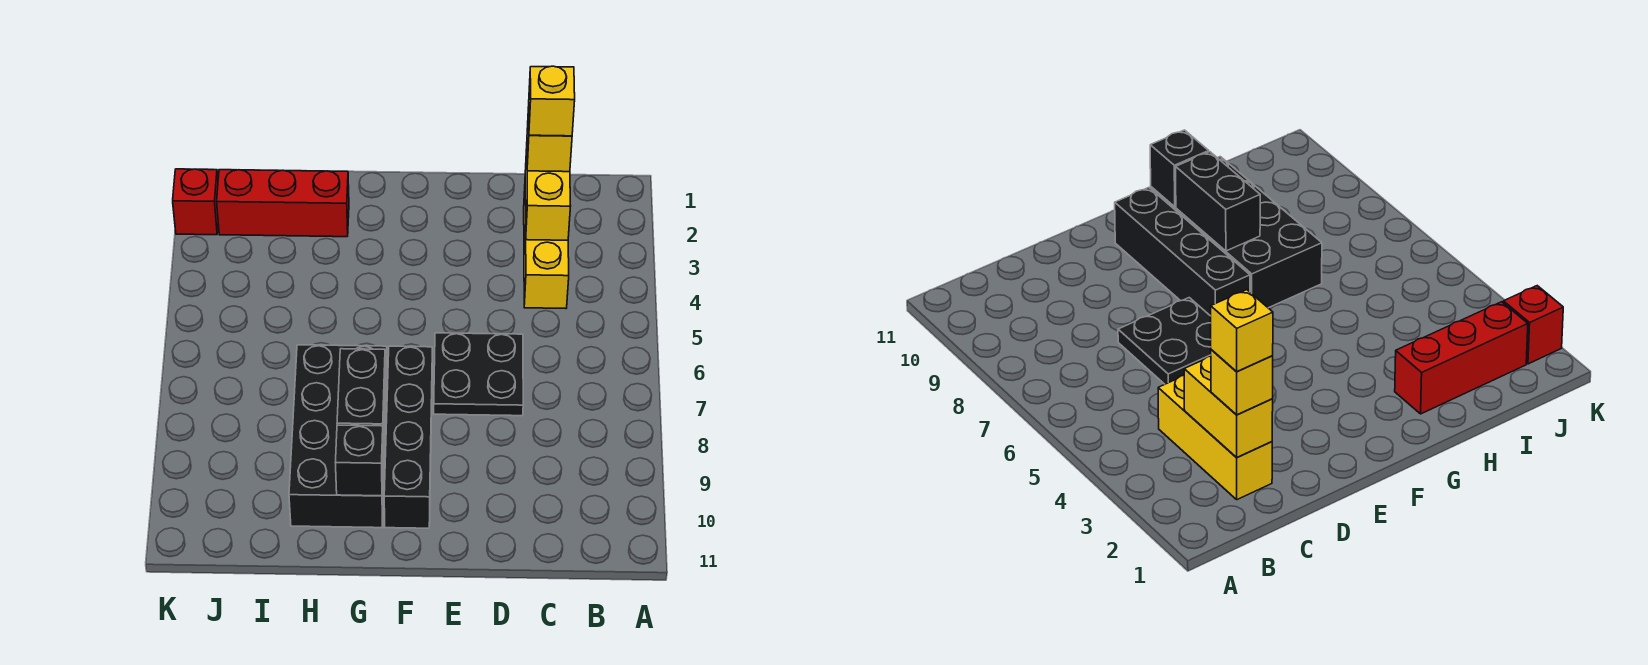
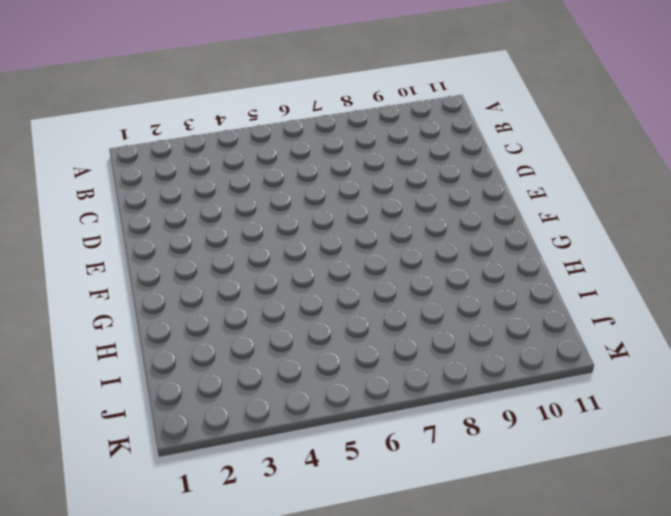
none -> yellow 1x3 brick [524,191,569,309]
none -> black 2x2 plate [434,333,523,416]

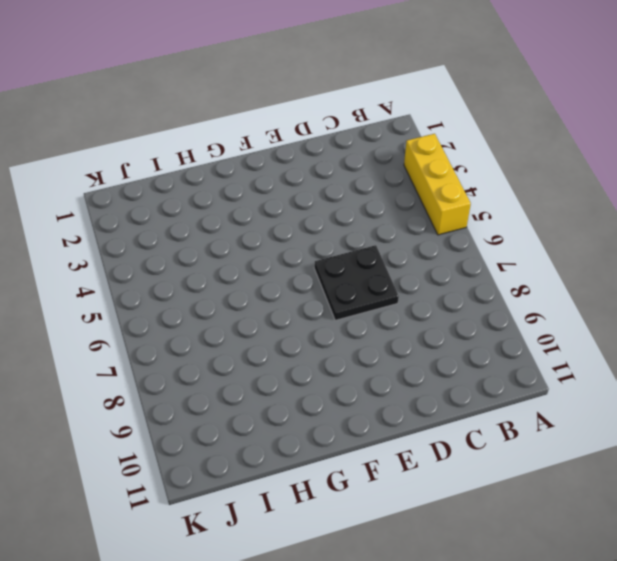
yellow 1x3 brick [404,134,471,235] -> yellow 1x3 brick moved to [524,191,569,309]
none -> black 1x4 brick [384,346,432,528]
none -> black 2x4 brick [289,345,387,528]

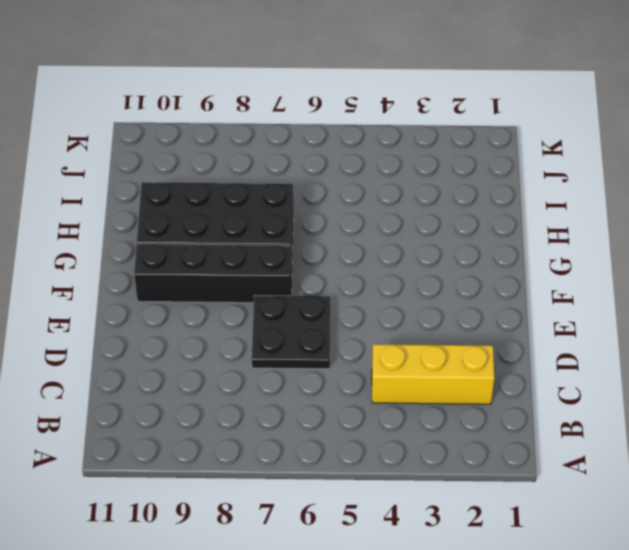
none -> red 1x3 brick [217,170,349,237]
none -> red 1x1 brick [173,169,218,235]

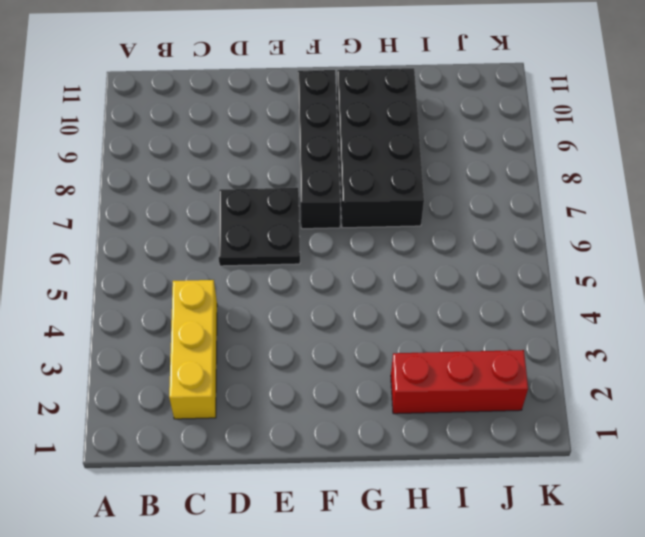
none -> red 1x1 brick [173,169,218,235]
none -> yellow 1x2 brick [525,149,571,240]

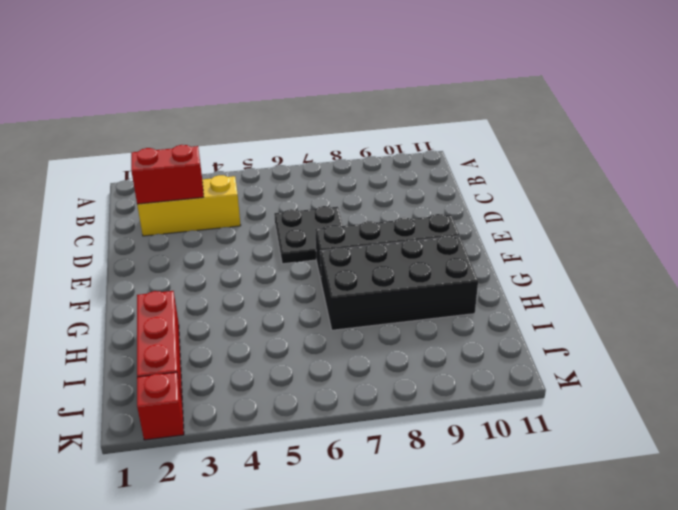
red 1x2 brick [131,145,204,204] -> yellow 1x2 brick [525,149,571,240]
none -> black 1x2 brick [337,349,385,448]
none -> black 1x1 brick [336,425,383,496]

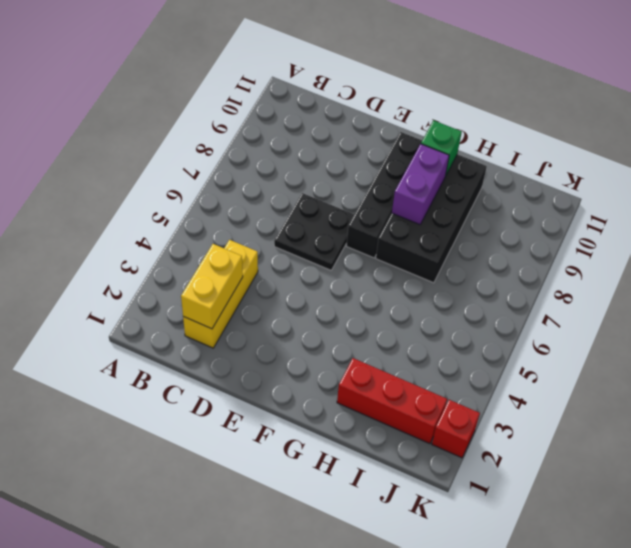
purple 1x2 brick [392,144,449,225] -> black 1x2 brick [337,349,385,448]
green 1x1 brick [421,120,462,176] -> black 1x1 brick [336,425,383,496]
none -> yellow 1x1 brick [527,107,572,172]
none -> yellow 1x1 brick [529,66,575,136]

